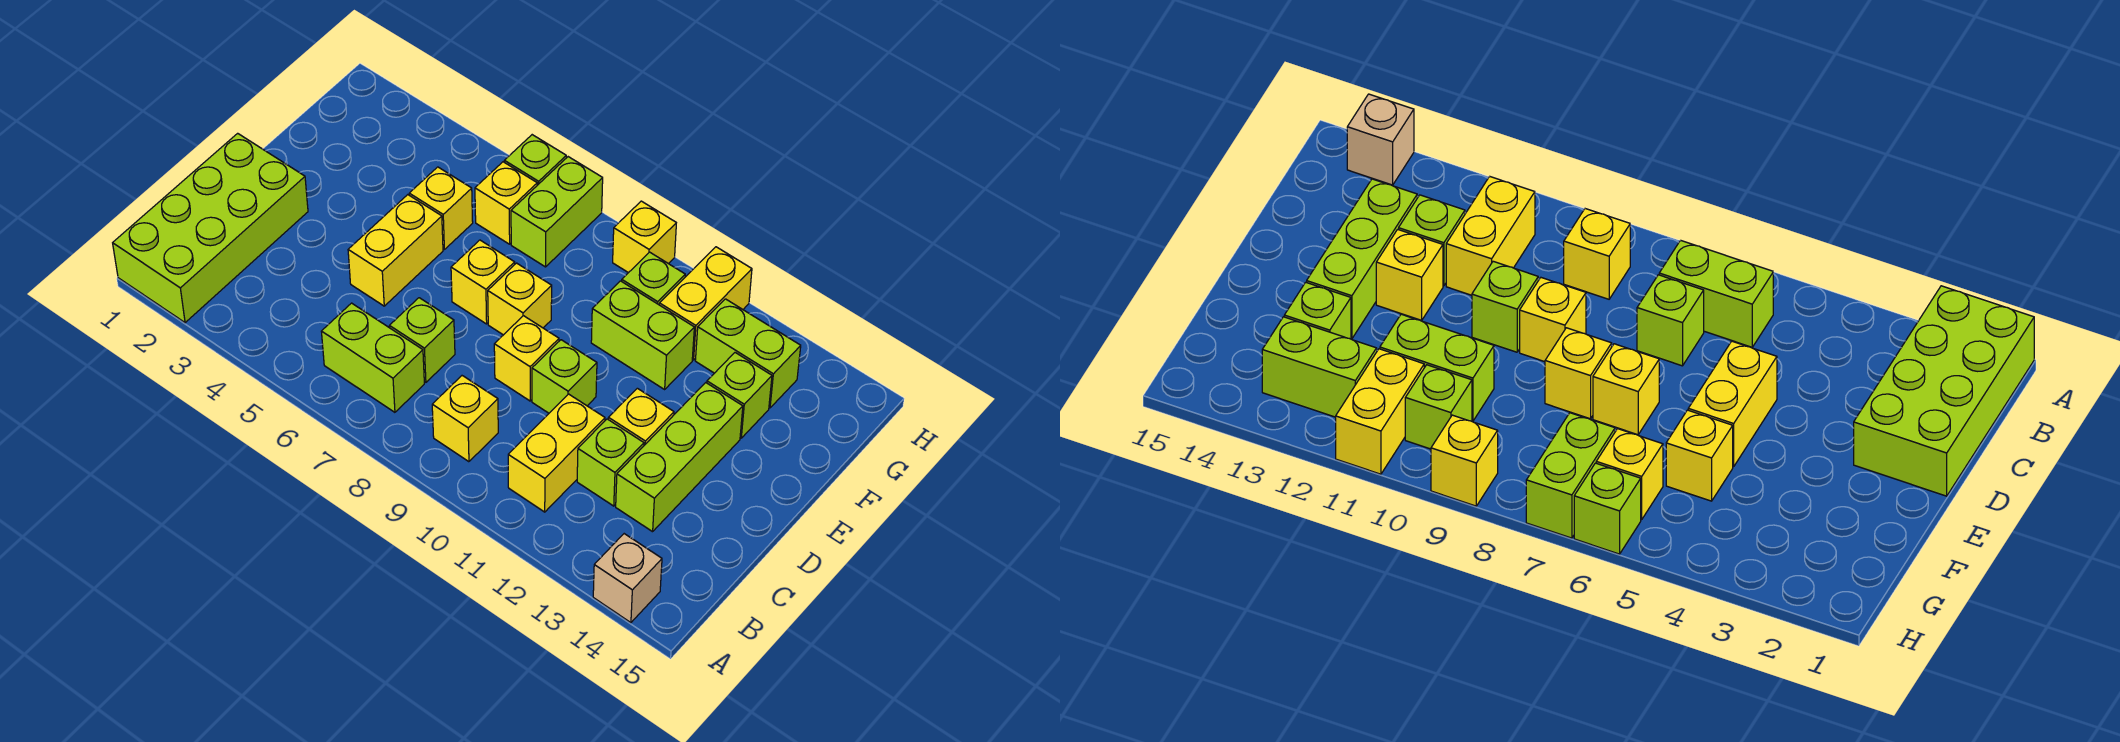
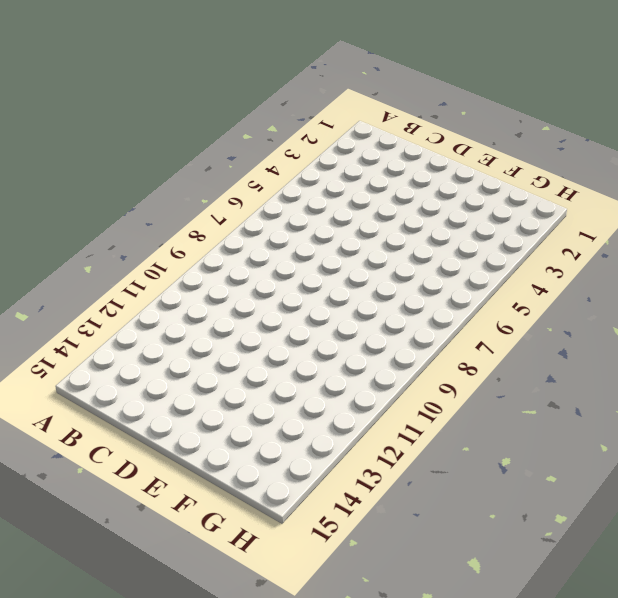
none -> lime 2x4 brick [113,133,308,323]
none -> tan 1x1 brick [593,534,662,623]
none -> lime 1x2 brick [321,303,424,412]

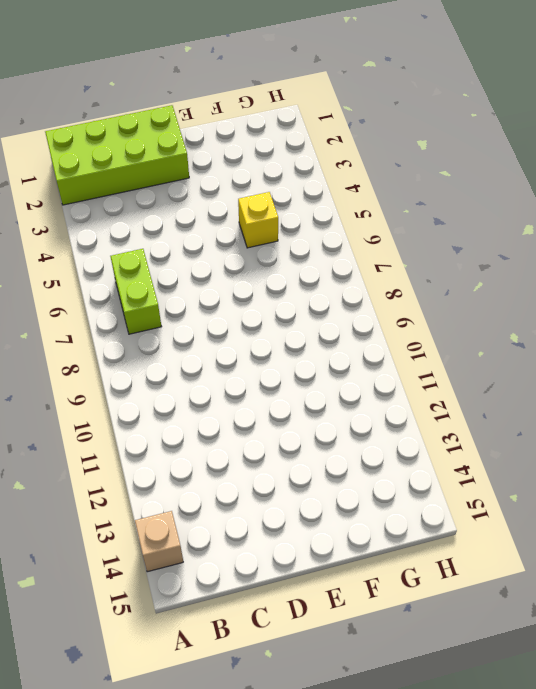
none -> yellow 1x1 brick [432,376,498,462]
none -> yellow 1x2 brick [508,394,605,512]
none -> lime 1x1 brick [389,298,455,382]

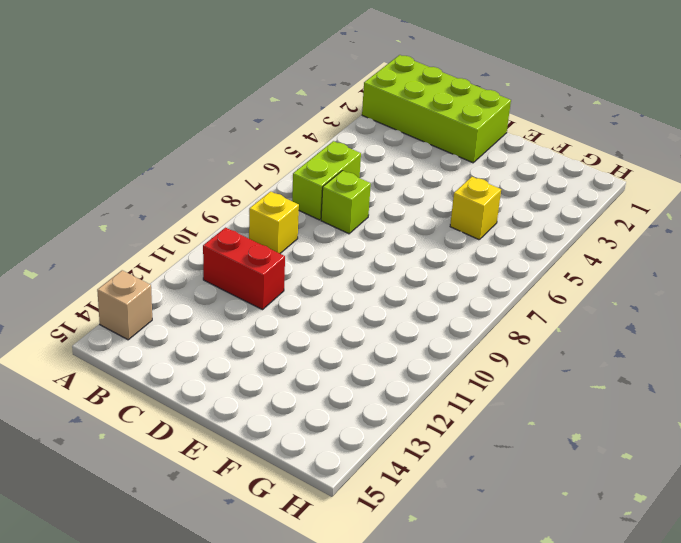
red 1x2 brick [203,228,285,310] -> yellow 1x2 brick [508,394,605,512]
none -> lime 1x1 brick [577,419,644,506]
none -> lime 1x3 brick [616,383,743,532]
none -> yellow 1x2 brick [348,195,443,306]

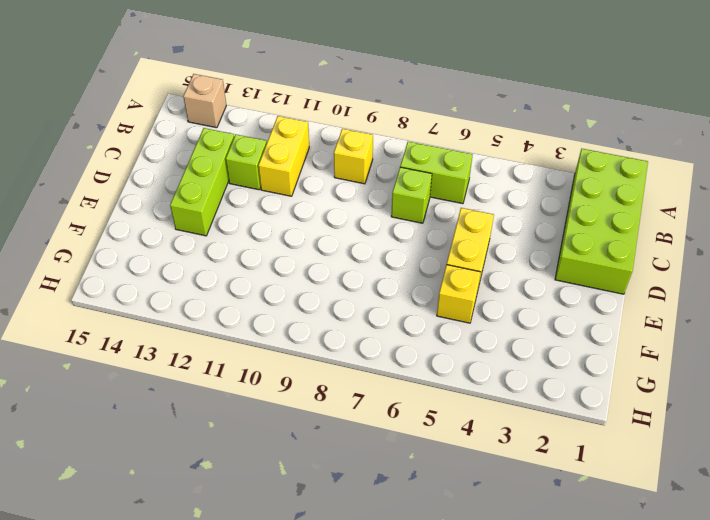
none -> yellow 1x1 brick [494,316,559,401]
none -> lime 1x1 brick [532,340,597,413]
none -> yellow 1x1 brick [608,388,674,445]

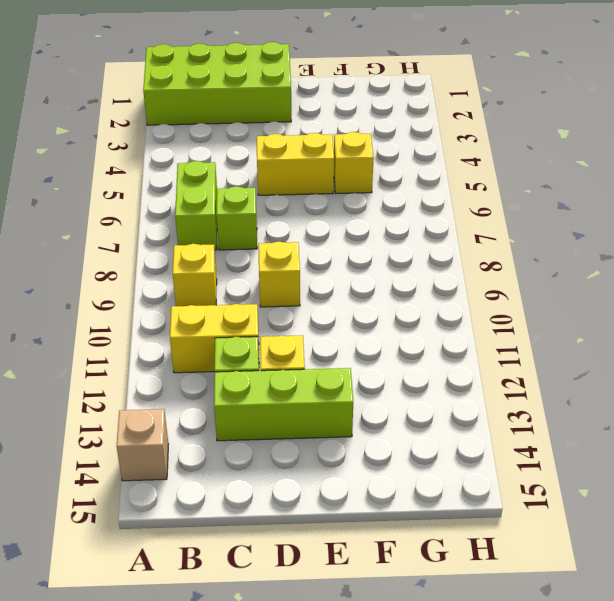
none -> lime 1x1 brick [532,340,597,413]
none -> yellow 1x1 brick [451,240,515,324]
none -> yellow 1x1 brick [488,263,552,335]

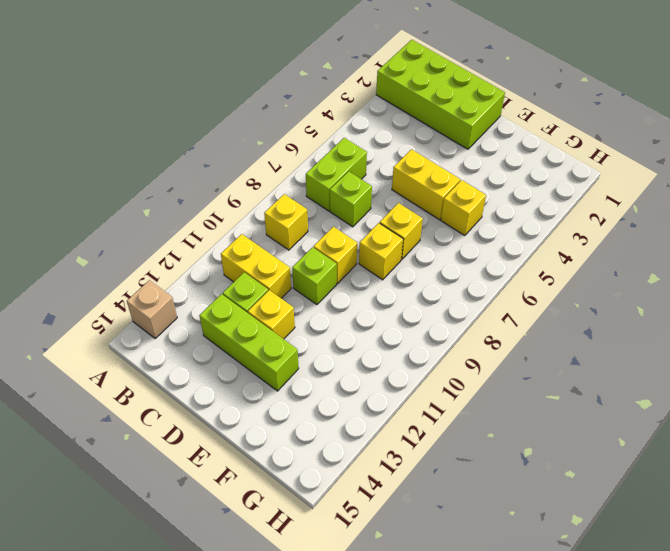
none -> lime 1x2 brick [591,281,694,389]
none -> lime 1x1 brick [707,353,772,438]
none -> yellow 1x1 brick [475,162,537,244]

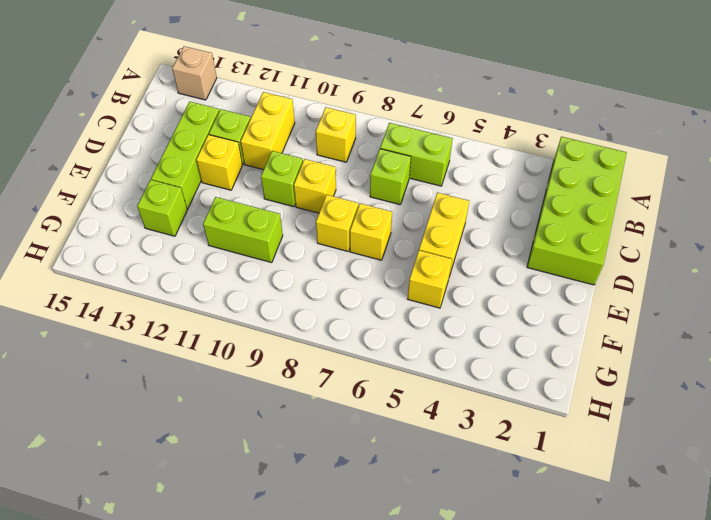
none -> yellow 1x1 brick [475,162,537,244]
none -> lime 1x2 brick [511,157,603,267]
none -> lime 1x1 brick [622,252,685,305]

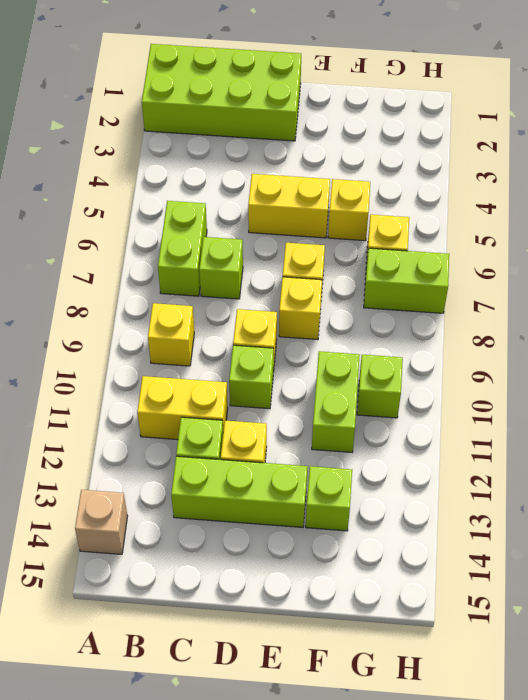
none -> yellow 1x2 brick [659,247,752,360]
none -> lime 1x2 brick [695,299,801,408]
none -> lime 1x1 brick [504,135,566,185]

